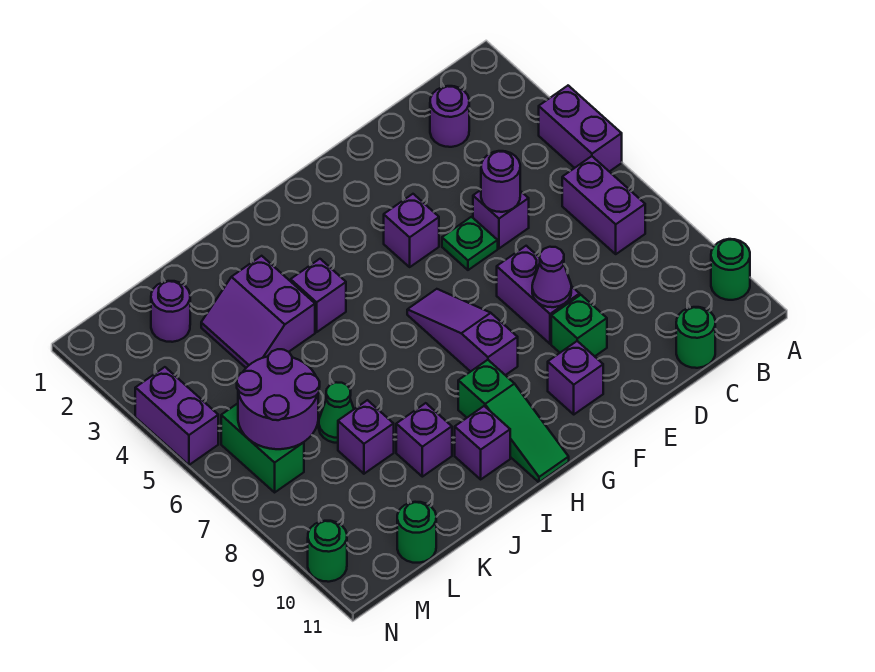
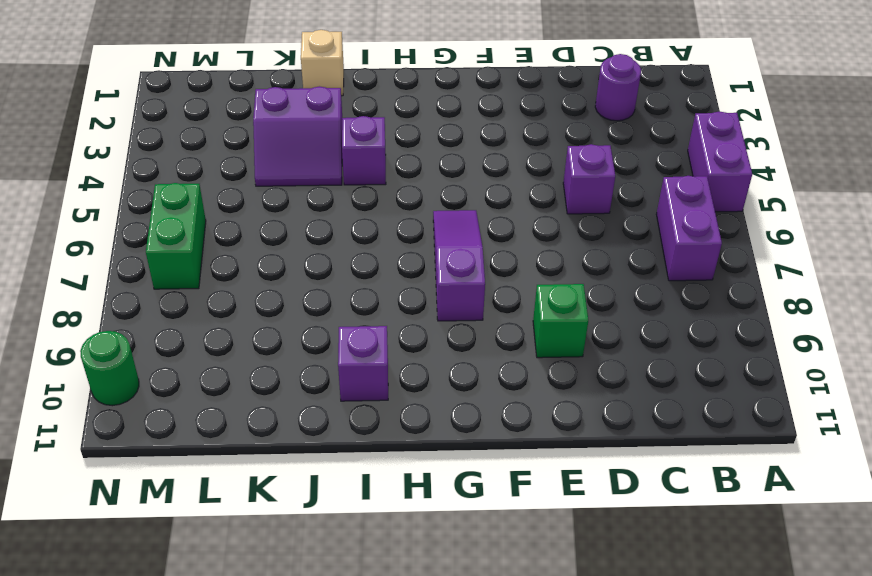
tan 1x1 brick [301,30,344,96] -> none
purple 2x2 slope [253,86,342,186] -> purple 2x2 slope turned to [201,256,315,368]
none -> green 1x1 round brick [711,239,750,300]
none -> green 1x1 round brick [676,307,715,368]
none -> green 1x1 plate [442,217,498,270]

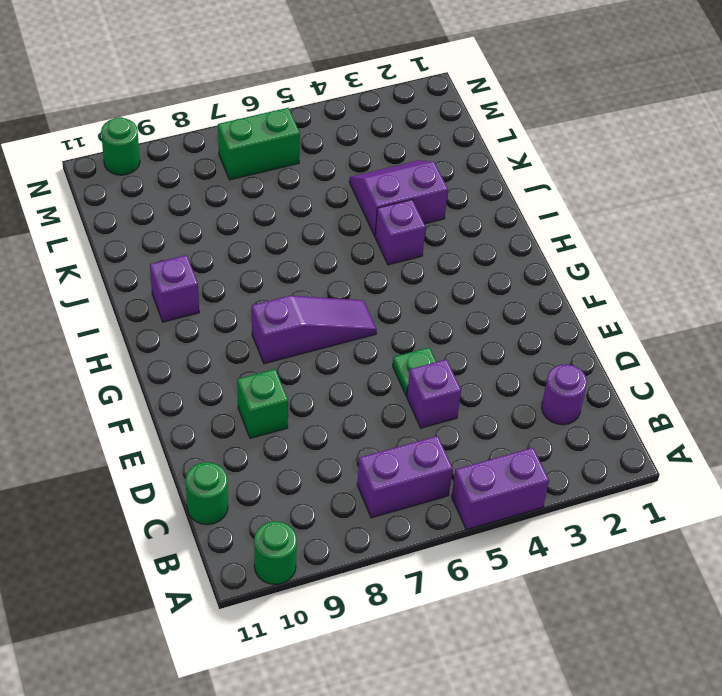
none -> purple 1x2 brick [497,246,580,344]
none -> purple 1x1 brick [384,194,439,267]
none -> purple 1x1 brick [548,341,603,414]

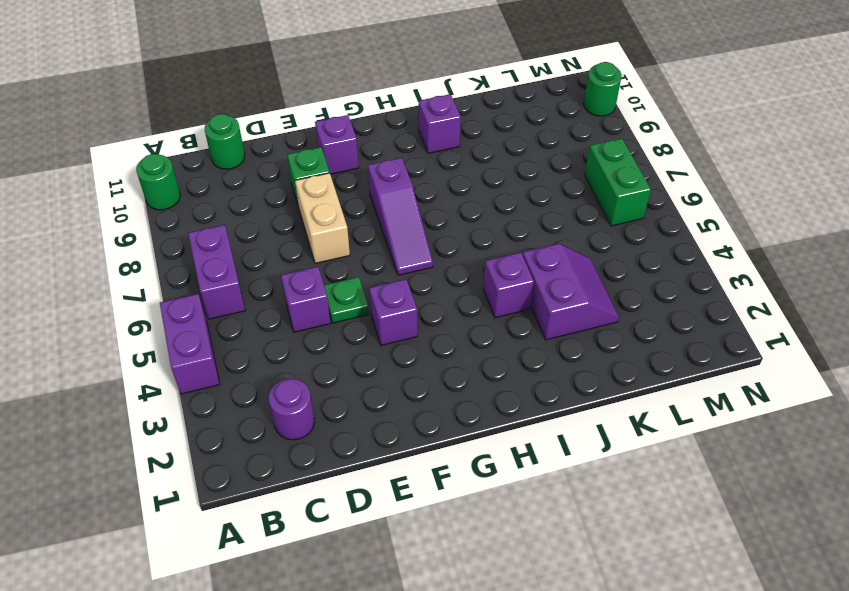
tan 1x2 brick [295,173,350,263] -> purple 1x2 brick [497,246,580,344]
none -> green 1x3 slope [458,360,569,482]
none -> purple 1x1 brick [396,403,452,477]
none -> green 1x1 cone [319,382,354,443]

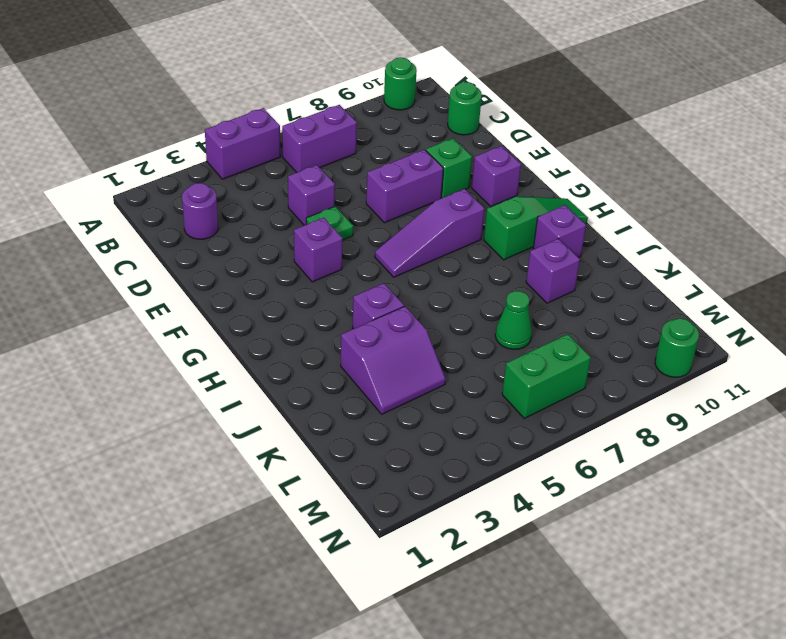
none -> purple 1x1 brick [338,400,394,474]
none -> purple 1x1 round brick [151,281,190,342]
none -> green 1x1 round brick [397,502,436,563]

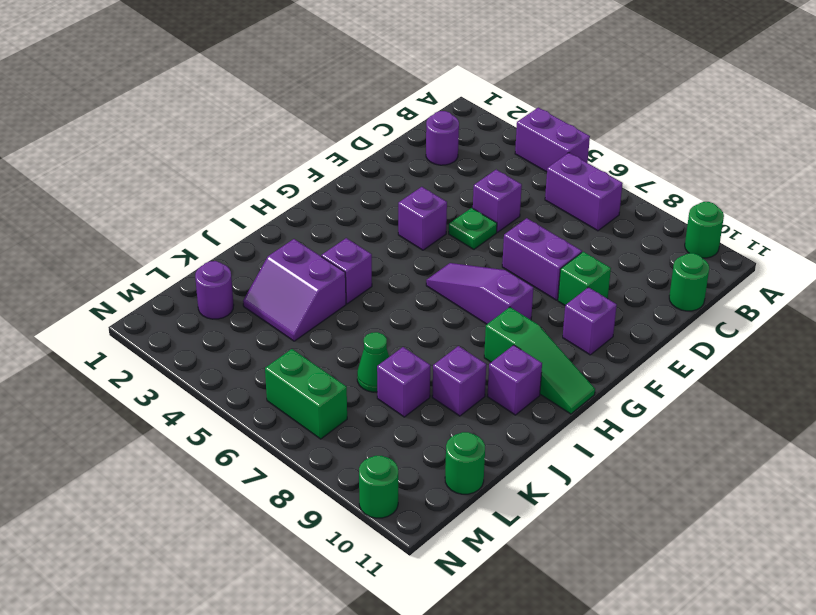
none -> purple 1x2 brick [135,367,218,465]
none -> purple 1x1 round brick [481,151,520,212]
none -> purple 1x1 cone [532,247,571,307]

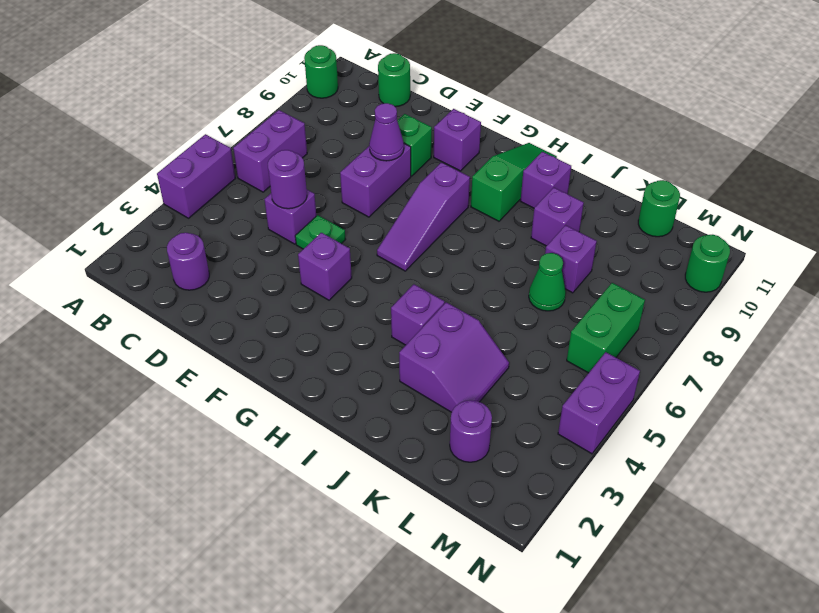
none -> purple 2x2 round brick [237,349,320,449]

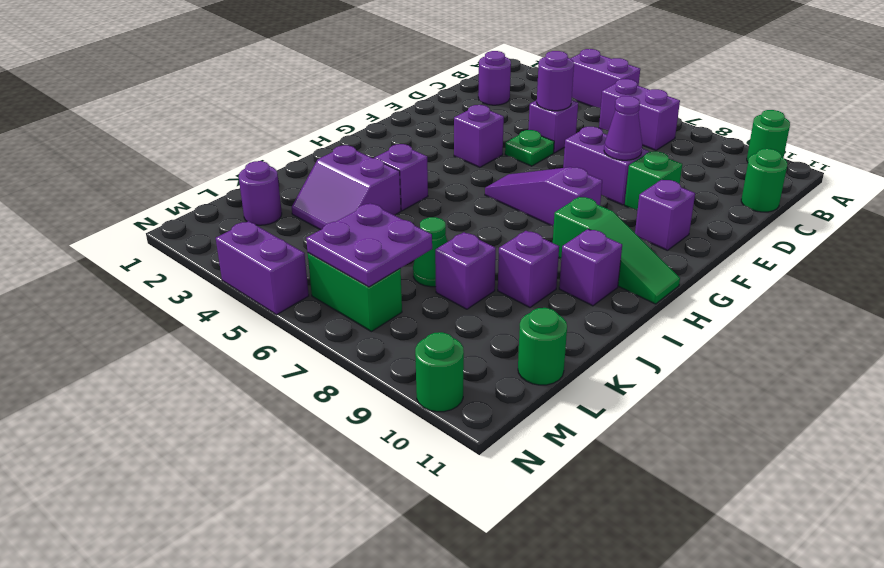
purple 2x2 plate [306,203,432,287] -> purple 2x2 round brick [237,349,320,449]

